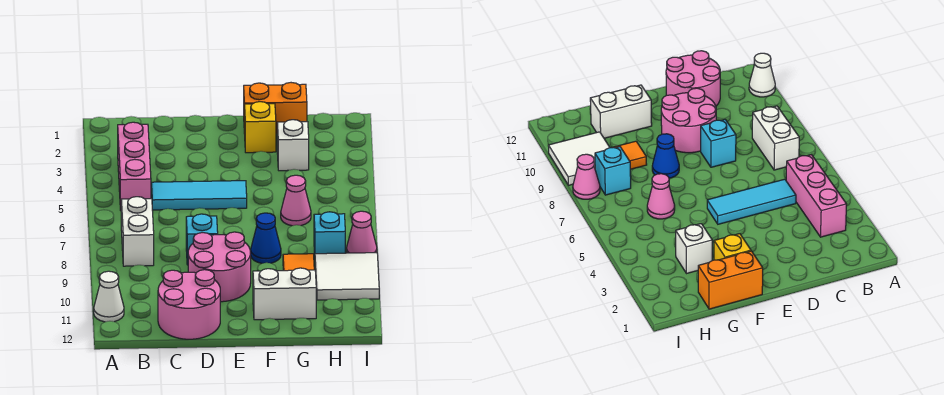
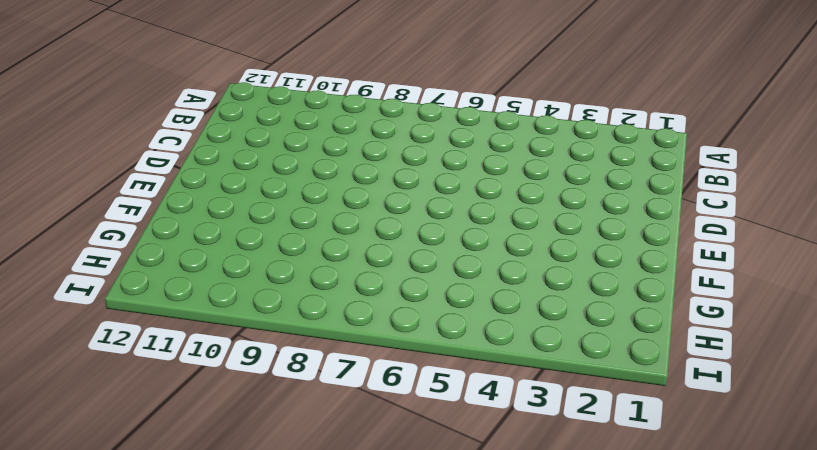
none -> white 1x1 cone [94,271,124,322]
none -> pink 1x3 brick [118,122,151,210]
none -> white 1x2 brick [121,197,154,266]

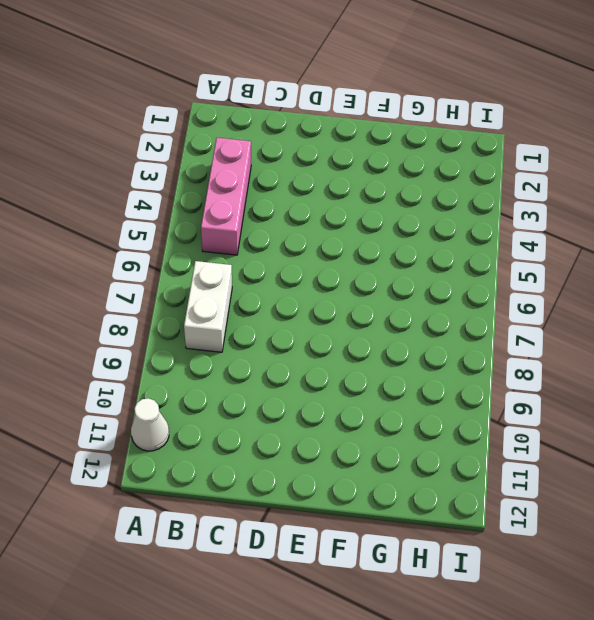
none -> cyan 1x3 tile [152,181,247,210]
none -> pink 2x2 round brick [158,270,220,339]
none -> cyan 1x1 brick [186,214,218,265]

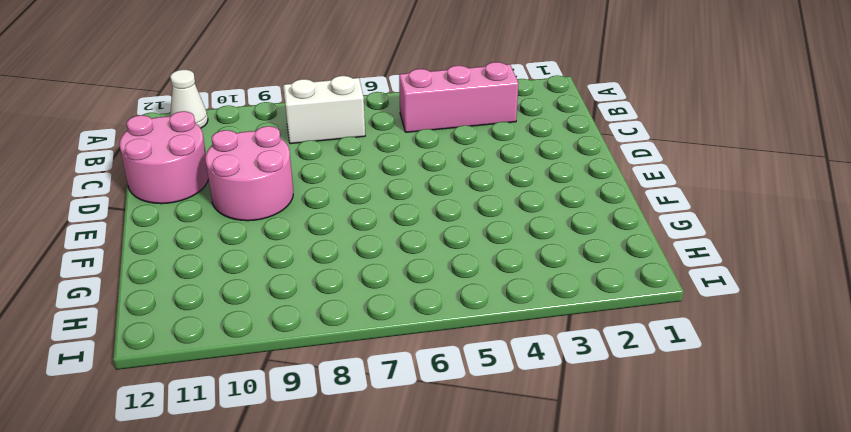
none -> cyan 1x3 tile [152,181,247,210]
none -> cyan 1x1 brick [186,214,218,265]
none -> orange 1x2 brick [244,83,307,134]

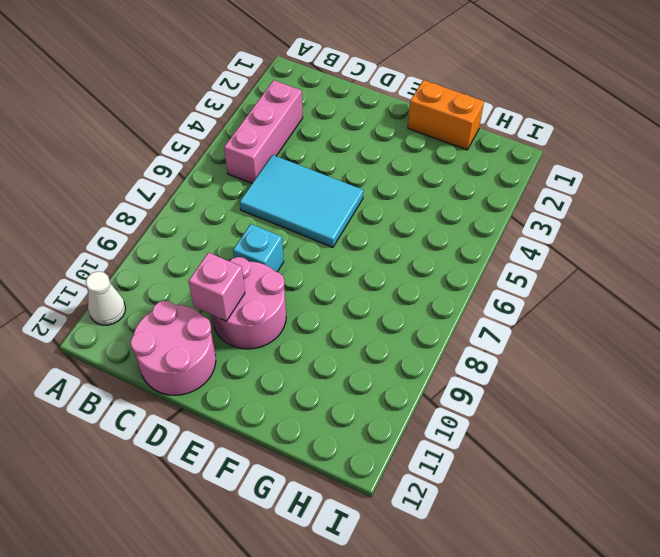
cyan 2x3 tile [240,155,363,247] -> cyan 1x3 tile [152,181,247,210]
pink 1x1 brick [188,253,245,321] -> none
none -> white 1x2 brick [121,197,154,266]
none -> yellow 1x1 brick [245,102,276,153]
none -> blue 1x1 cone [251,213,281,263]

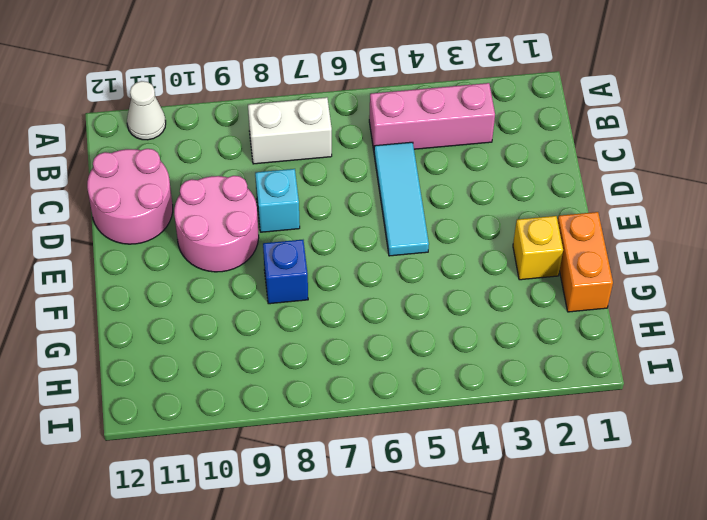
blue 1x1 brick [263,240,308,304] -> blue 1x1 cone [251,213,281,263]
none -> white 1x2 brick [253,268,316,320]
none -> white 1x1 brick [277,120,309,171]
none -> pink 1x1 cone [281,175,311,226]

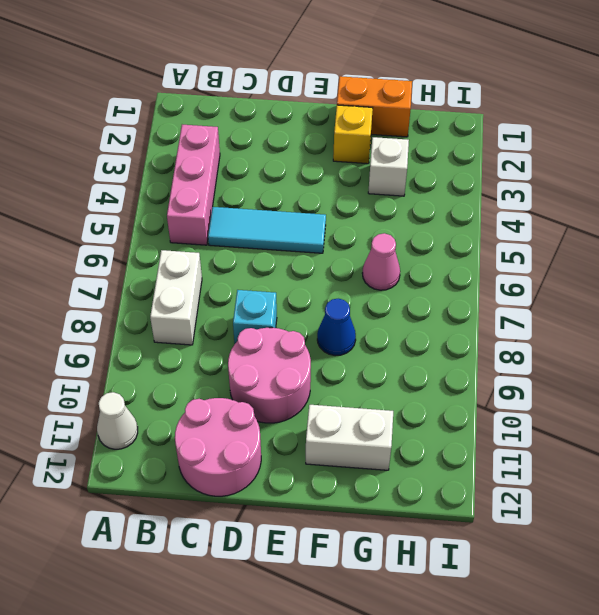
none -> orange 1x1 tile [283,254,314,271]
none -> cyan 1x1 brick [314,212,345,254]
none -> white 2x2 tile [315,253,379,300]

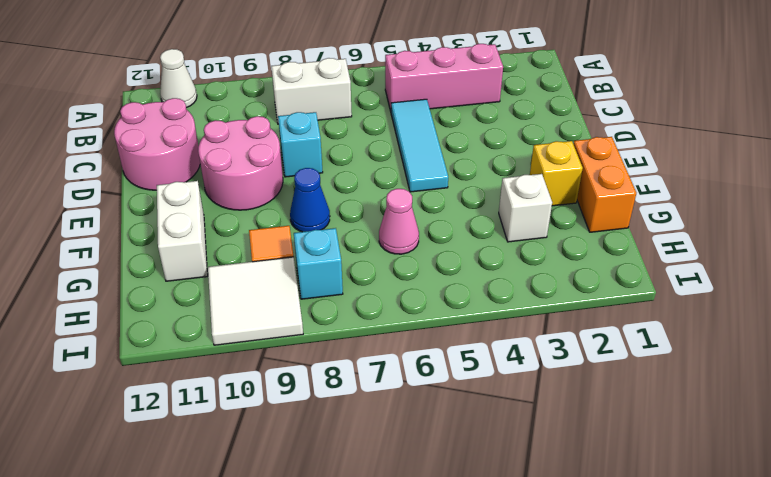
none -> pink 1x1 cone [347,211,377,253]

